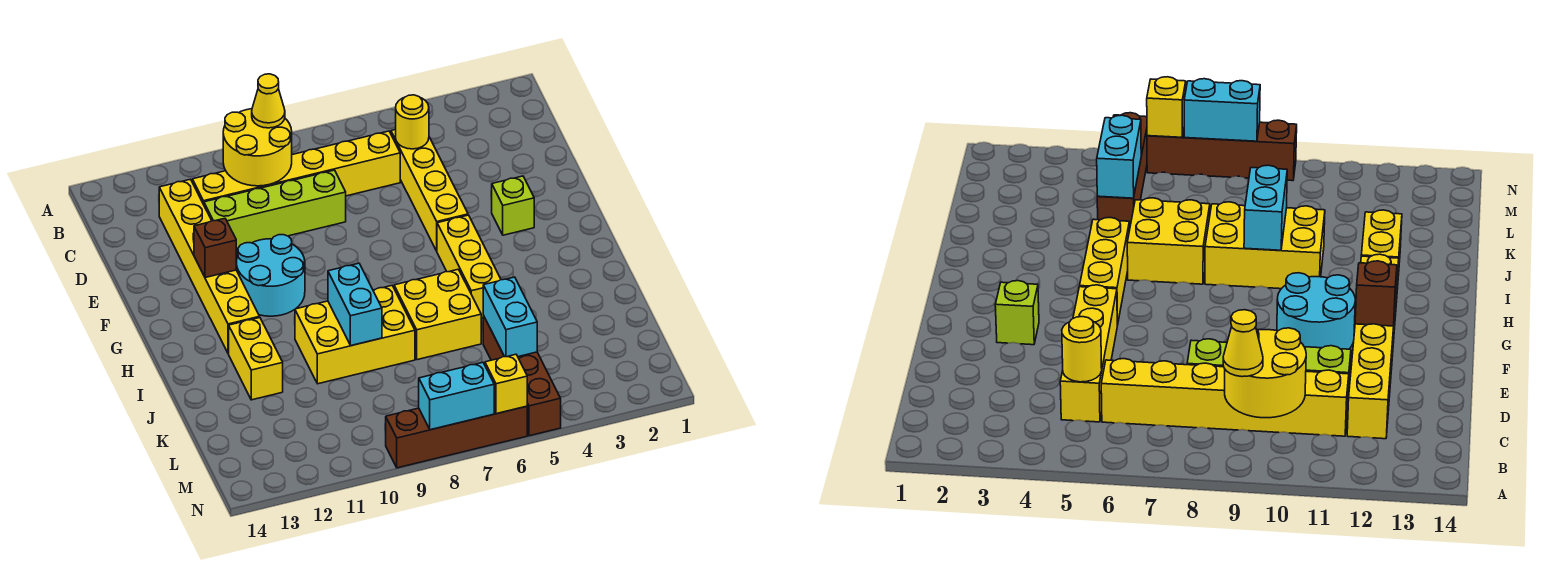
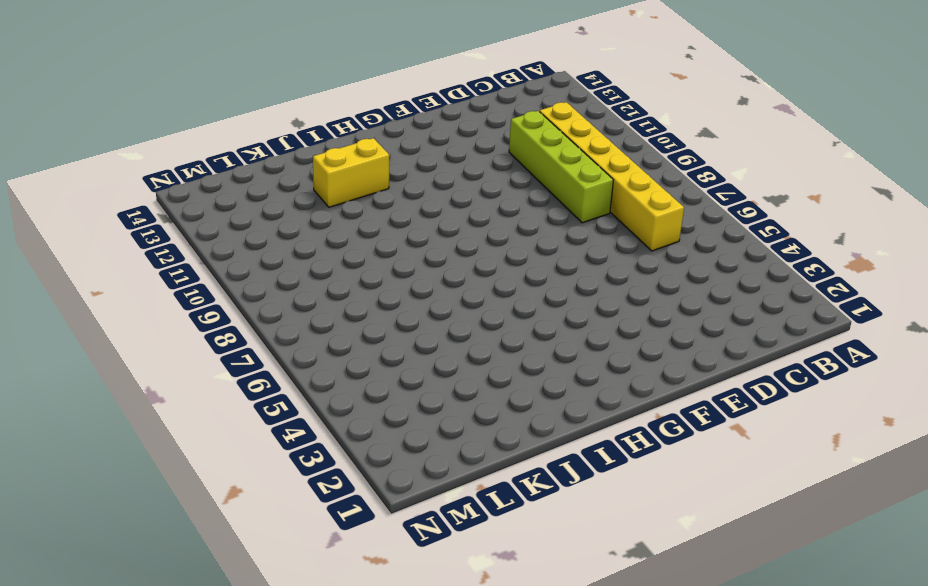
none -> yellow 1x4 brick [391,129,468,251]
none -> yellow 1x6 brick [159,179,260,354]
none -> lime 1x1 brick [492,176,534,235]

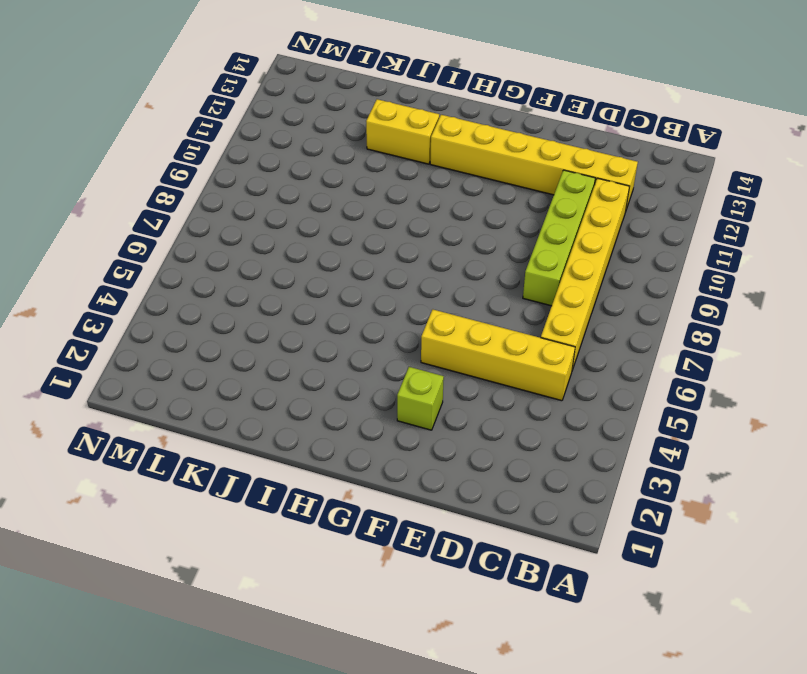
none -> cyan 2x2 round brick [236,235,305,316]
none -> yellow 1x3 brick [437,215,501,318]
none -> yellow 2x2 brick [394,269,481,360]

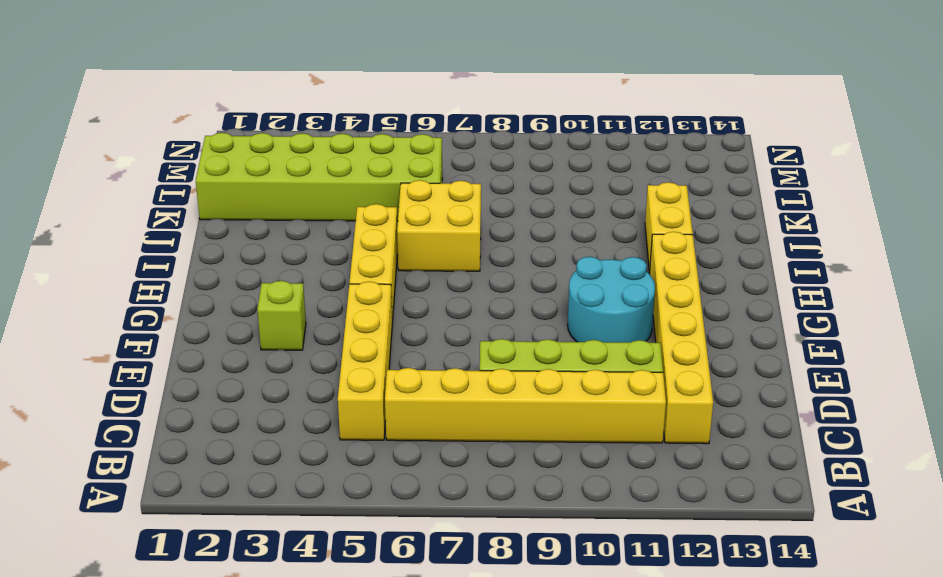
lime 2x6 brick [196,133,442,221] -> brown 1x4 brick [483,316,561,436]
none -> yellow 2x3 brick [295,286,415,384]
none -> brown 1x4 brick [386,406,527,468]
none -> yellow 2x2 round brick [223,109,292,186]

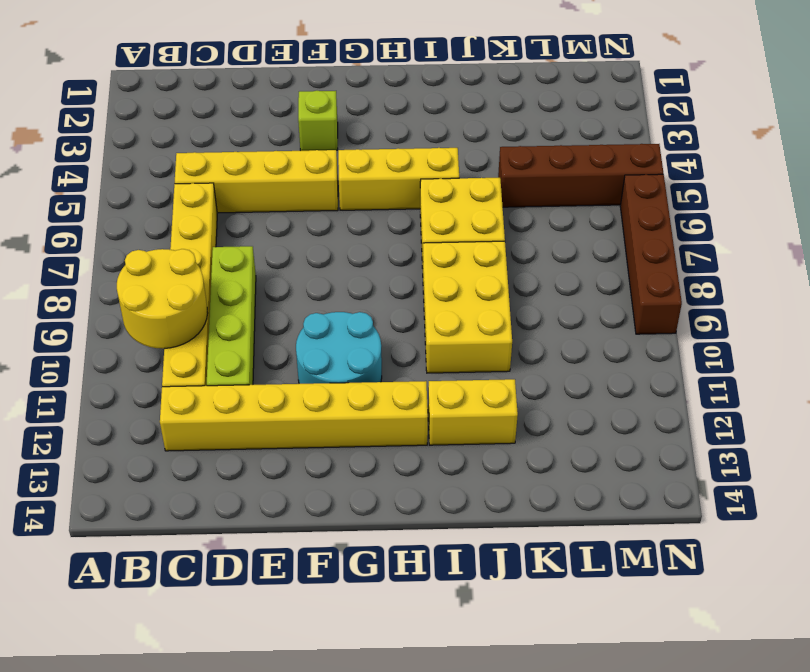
none -> yellow 1x1 round brick [396,95,429,149]
none -> brown 1x1 brick [194,218,236,278]
none -> cyan 1x2 brick [328,263,382,346]

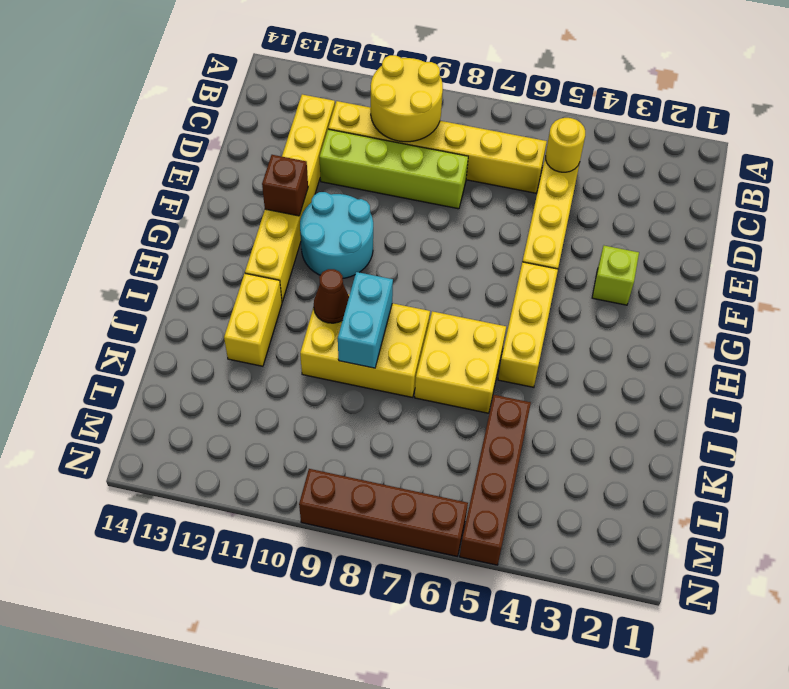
brown 1x1 cone [314,269,349,323] -> none
none -> cyan 1x2 brick [483,277,537,357]
none -> yellow 1x1 brick [485,354,527,414]
none -> cyan 1x2 brick [419,363,494,430]

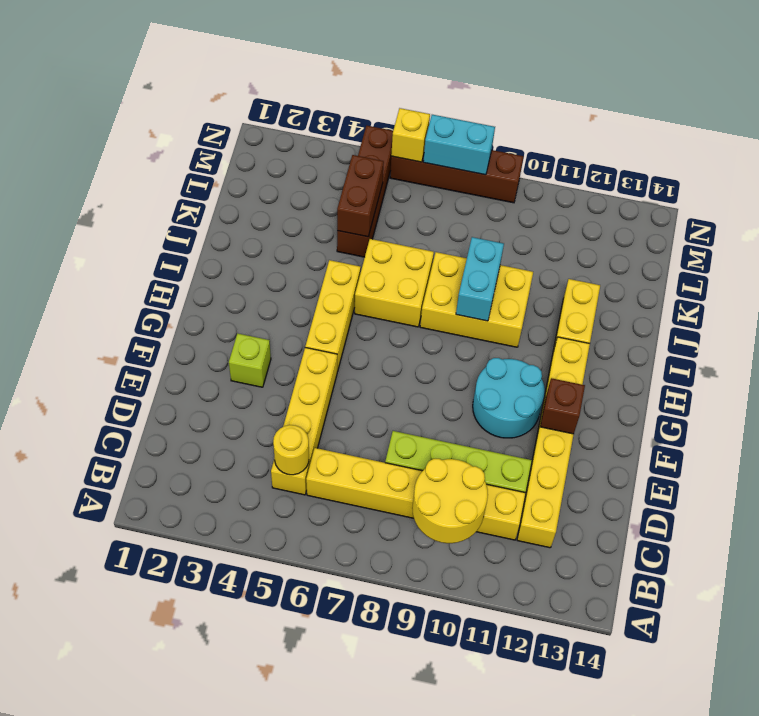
brown 1x2 brick [337,155,384,237] -> cyan 1x2 brick [483,277,537,357]
none -> yellow 1x1 cone [252,74,285,128]

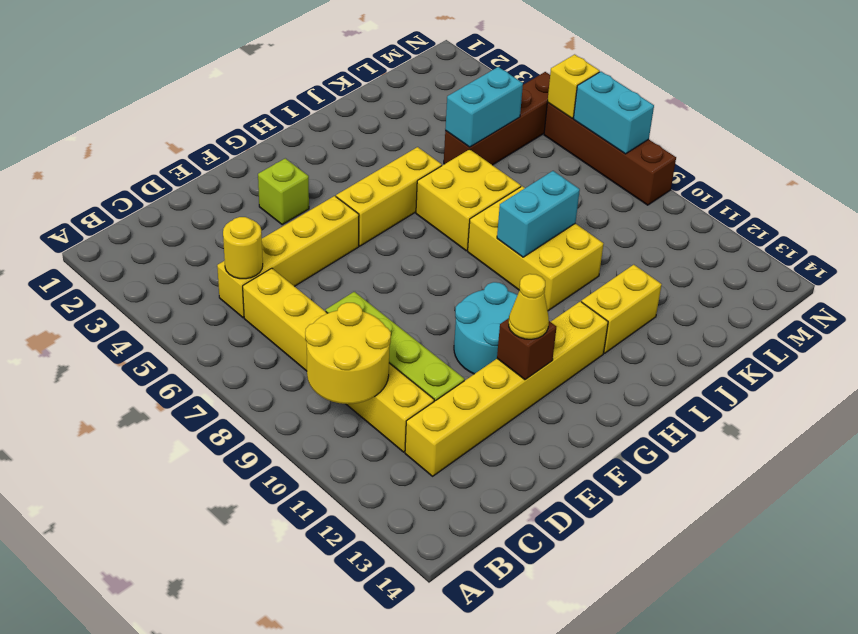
yellow 1x1 cone [509,274,549,339] -> yellow 1x1 cone moved to [252,74,285,128]

